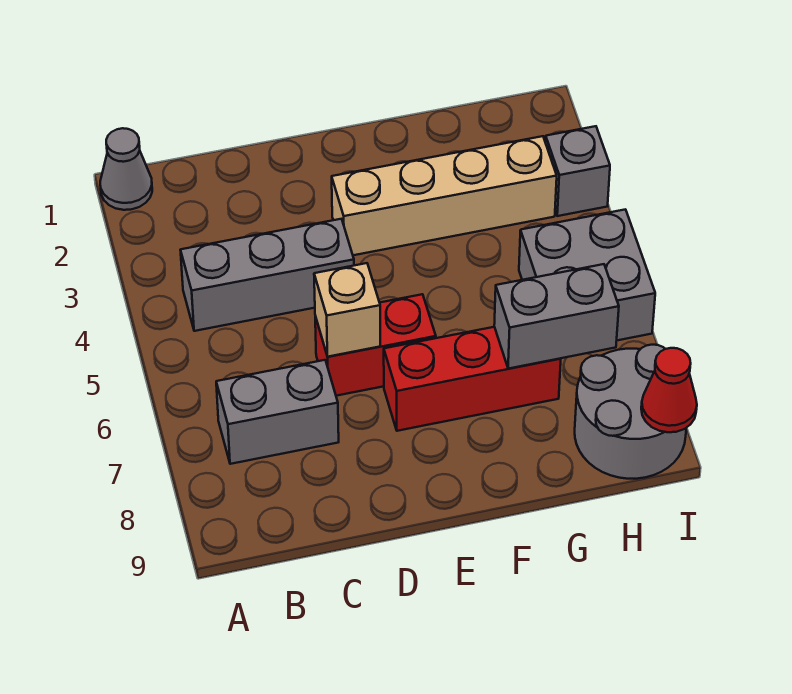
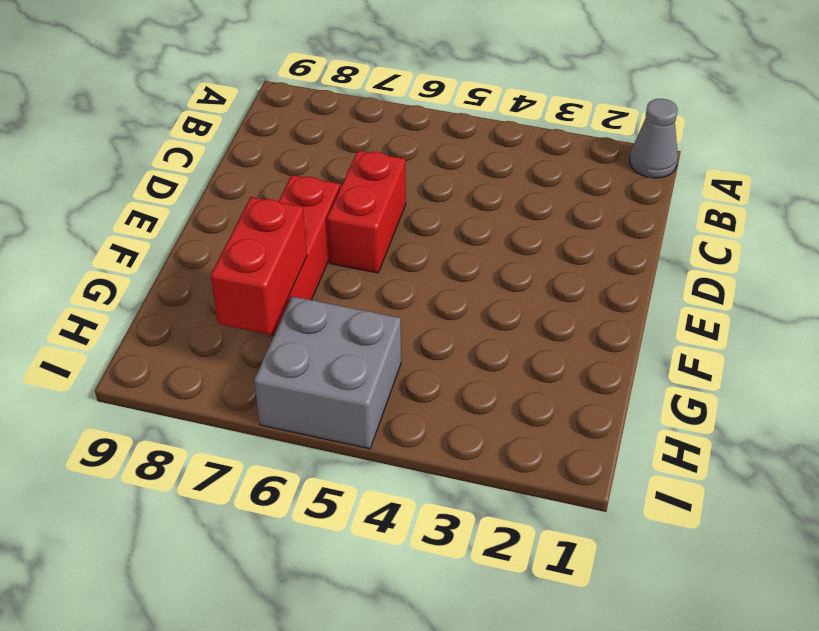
red 1x2 brick [211,197,307,335] -> grey 1x2 brick [494,264,619,369]
none -> grey 1x3 brick [181,219,354,331]
none -> grey 1x2 brick [216,360,339,464]
none -> tan 1x4 brick [332,136,557,255]

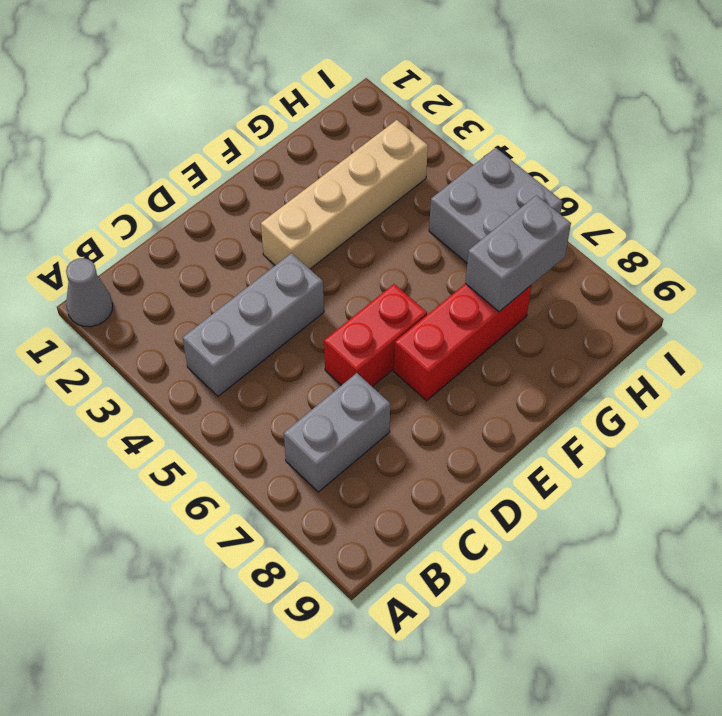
none -> grey 2x2 round brick [575,345,686,479]
none -> grey 1x1 brick [545,126,610,216]
none -> tan 1x1 brick [314,263,380,357]

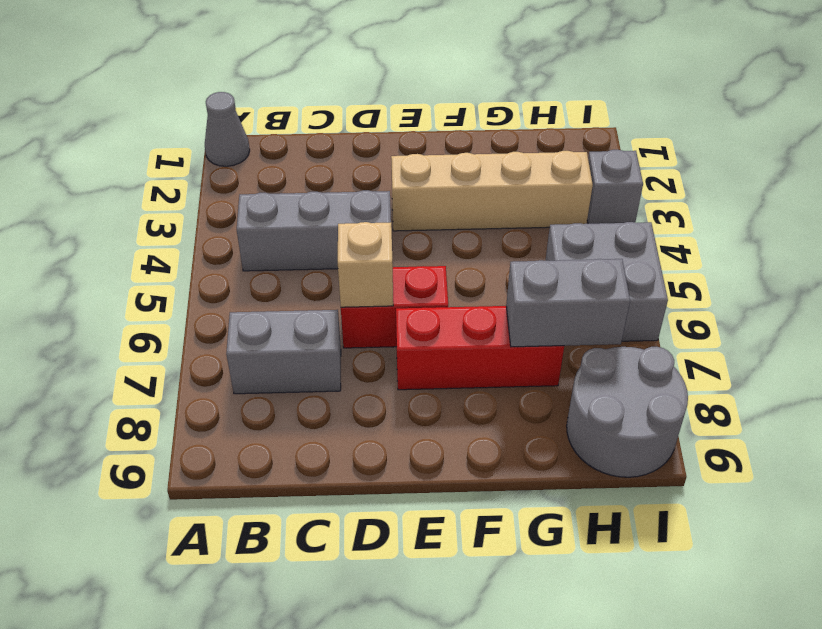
none -> red 1x1 cone [641,348,697,432]

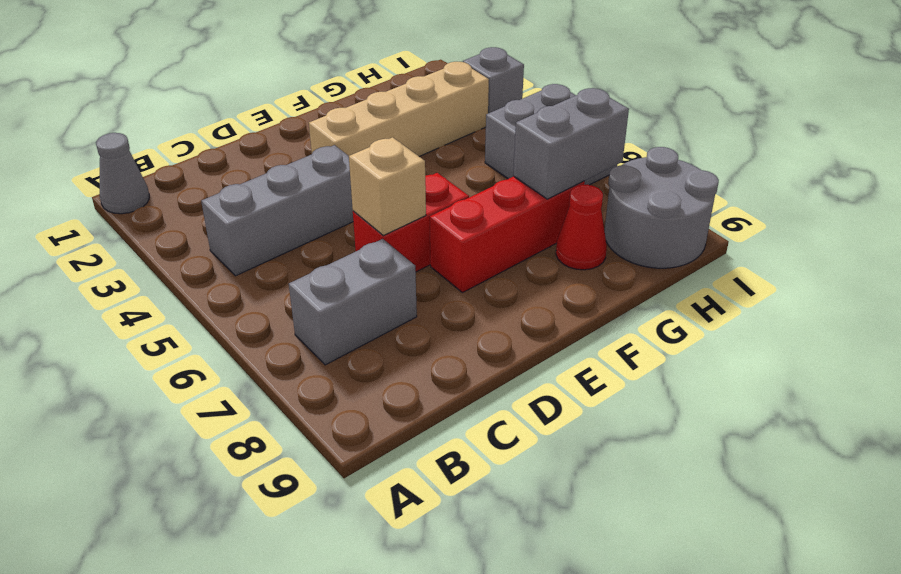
red 1x1 cone [556,185,607,270] -> red 1x1 cone moved to [641,348,697,432]

